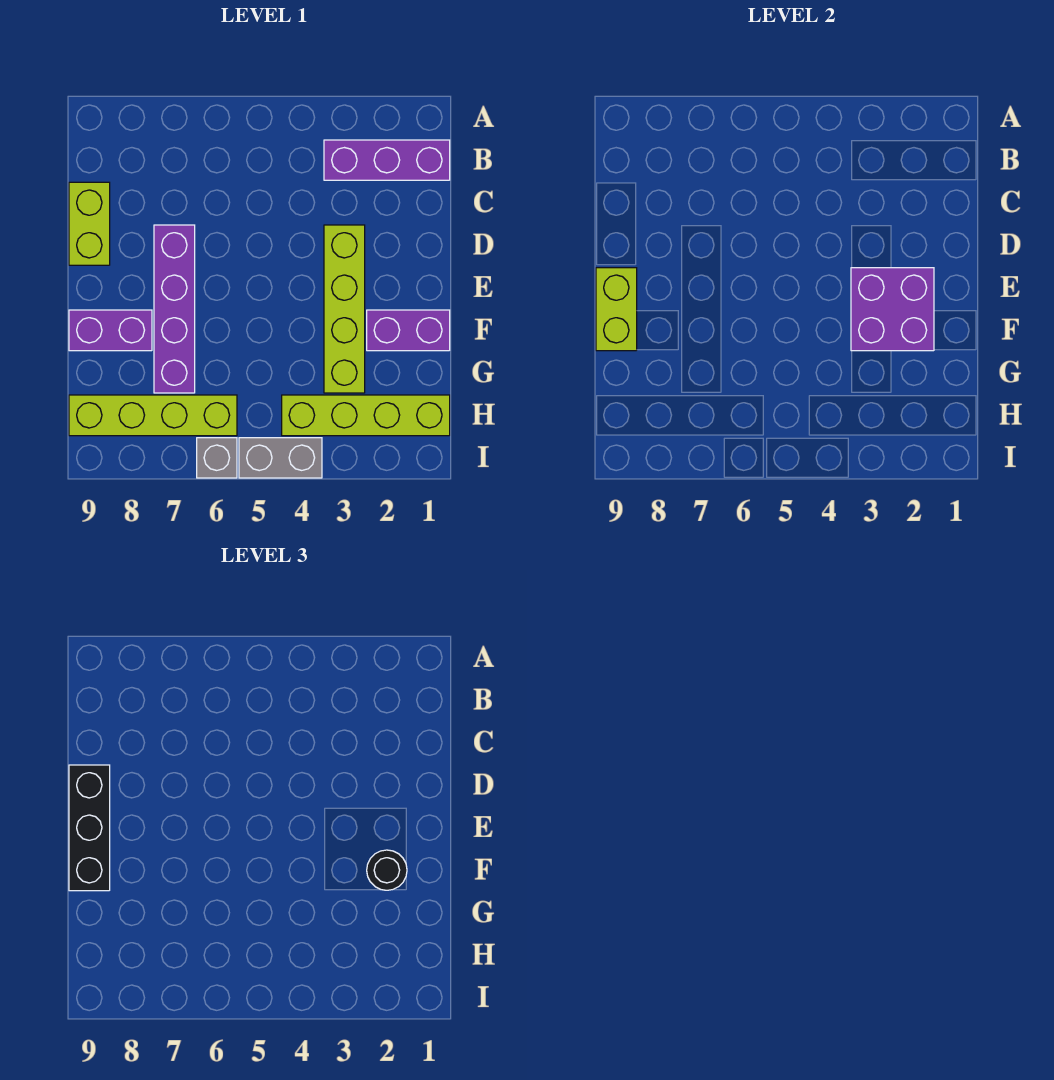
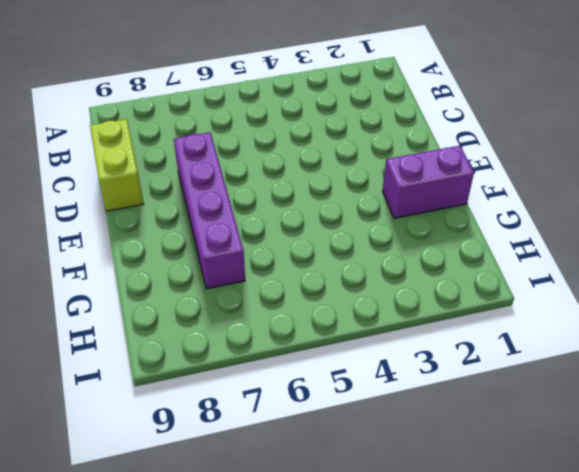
none -> purple 1x3 brick [324,140,450,180]
none -> lime 1x4 brick [324,225,365,393]
none -> purple 1x2 brick [69,310,152,351]

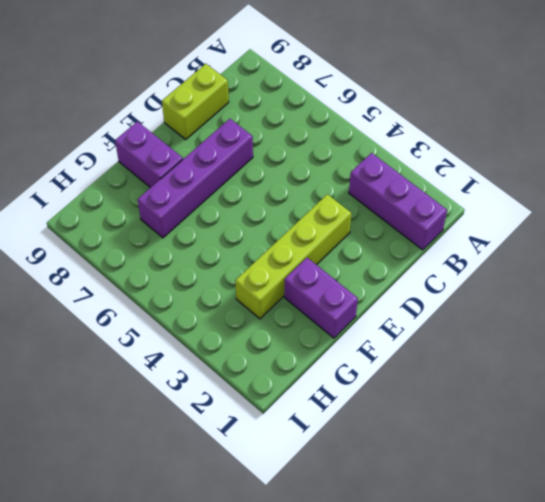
none -> lime 1x4 brick [282,395,450,436]
none -> lime 1x4 brick [69,395,237,436]
none -> grey 1x2 brick [239,438,322,478]

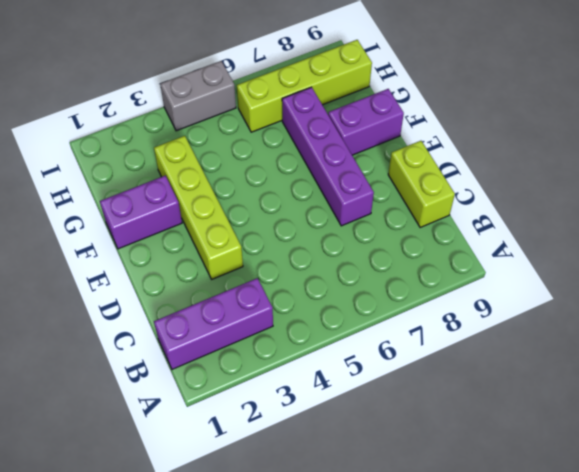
none -> lime 1x4 brick [282,395,450,436]
none -> grey 1x1 brick [197,438,237,478]
none -> purple 2x2 brick [851,268,934,351]

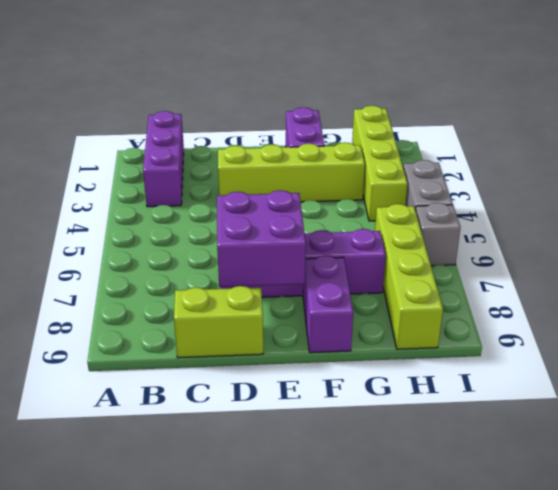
purple 2x2 brick [217,190,306,287] -> purple 2x2 brick moved to [851,268,934,351]
none -> lime 1x2 brick [596,268,637,351]
none -> black 1x3 brick [69,765,110,891]
none -> black 1x1 round brick [367,850,407,890]

